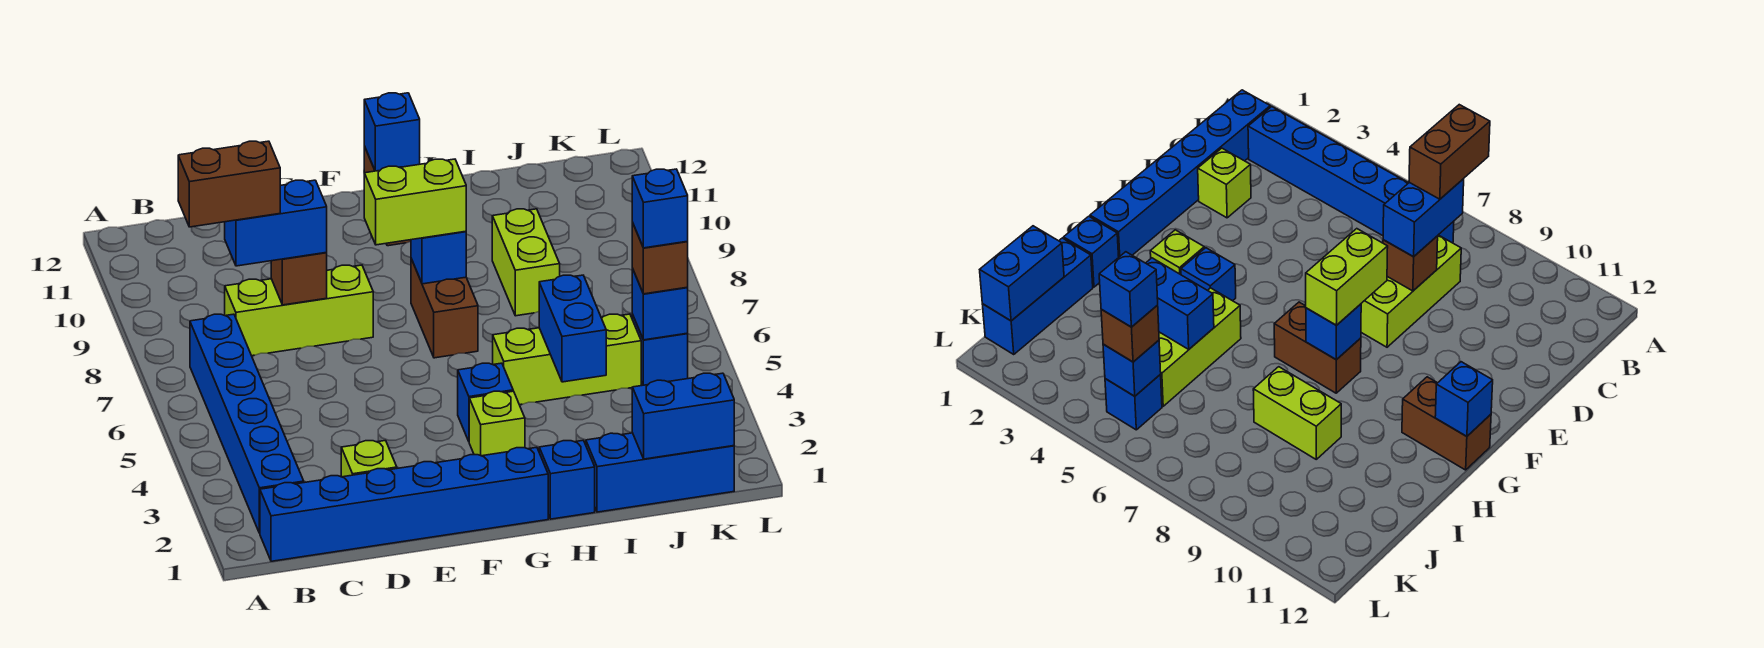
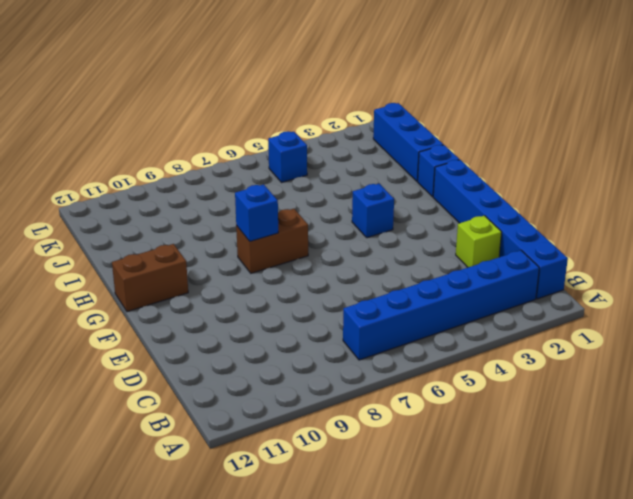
none -> lime 1x3 brick [225,265,373,356]
none -> lime 1x1 brick [469,391,525,456]
none -> lime 1x3 brick [493,314,641,405]

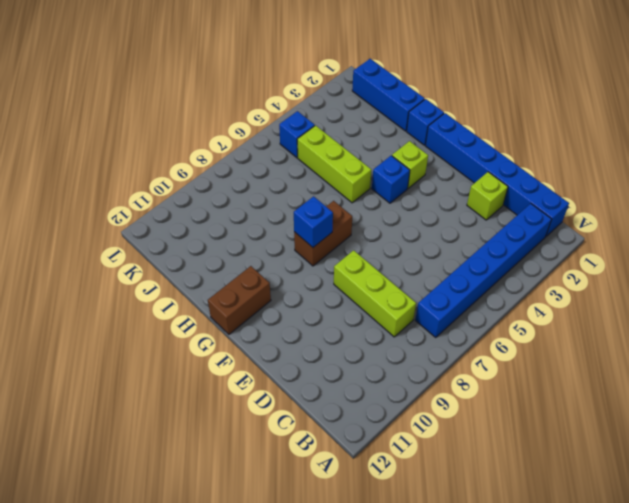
none -> lime 1x2 brick [492,209,560,316]
none -> brown 1x1 brick [271,252,327,305]
none -> blue 1x1 brick [364,93,420,171]

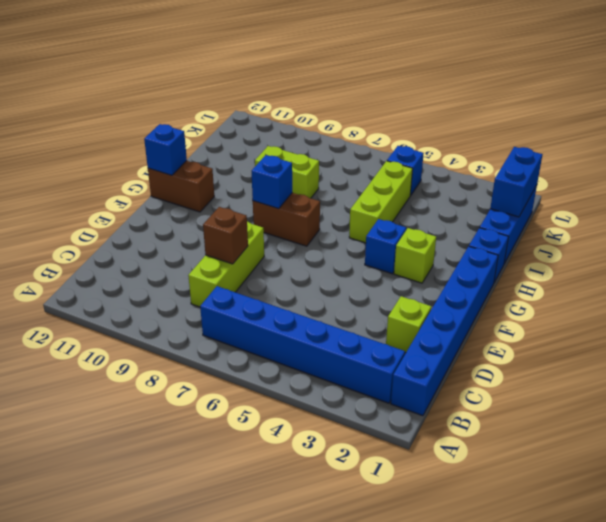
none -> blue 1x2 brick [539,275,606,382]
none -> blue 1x1 brick [632,269,688,340]
none -> blue 1x2 brick [225,180,327,266]

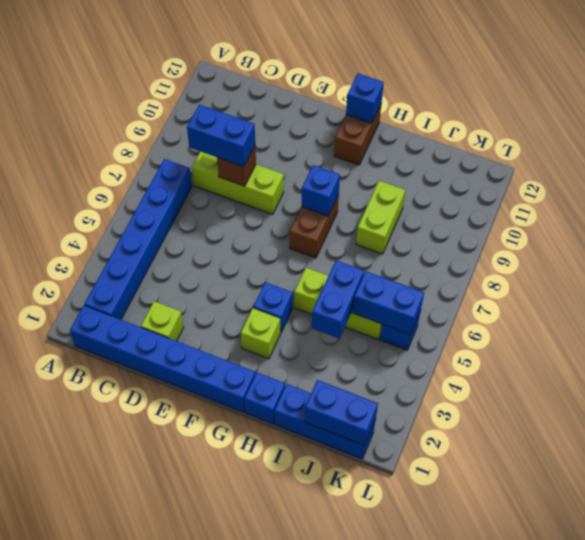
blue 1x2 brick [353,271,424,334] -> blue 1x1 brick [632,269,688,340]
none -> lime 1x2 brick [364,159,466,245]
none -> brown 1x1 brick [632,223,688,294]
none -> brown 1x2 brick [178,141,280,227]

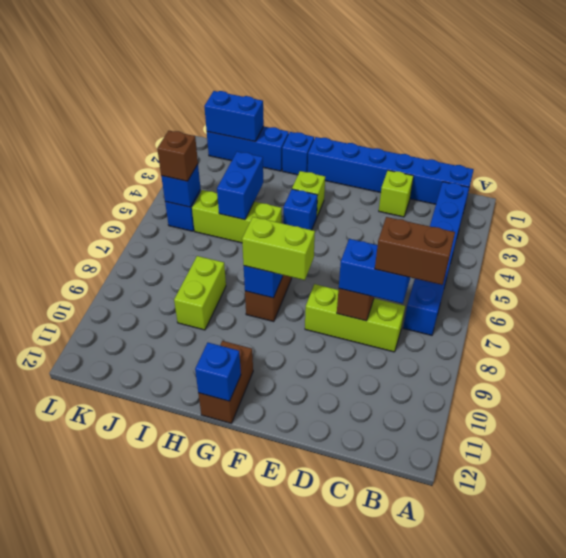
none -> blue 1x1 brick [632,169,688,248]

